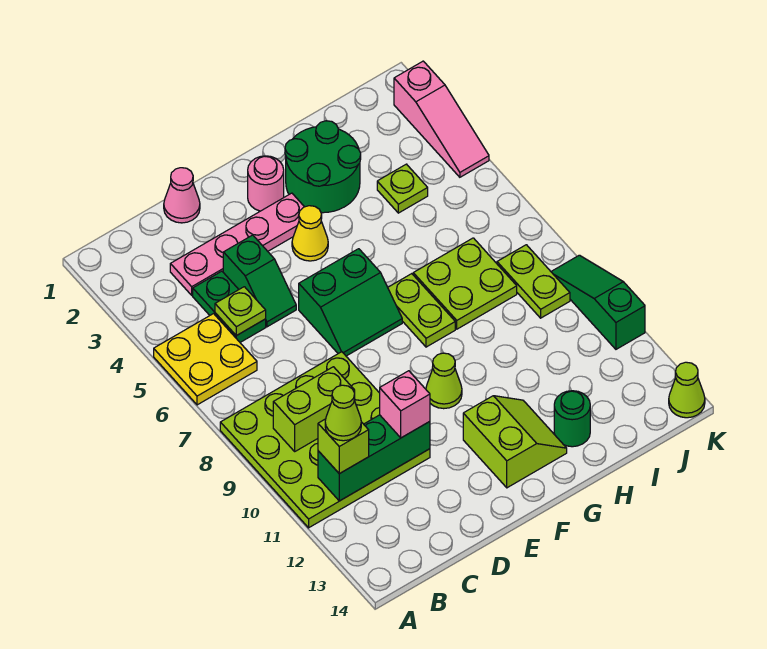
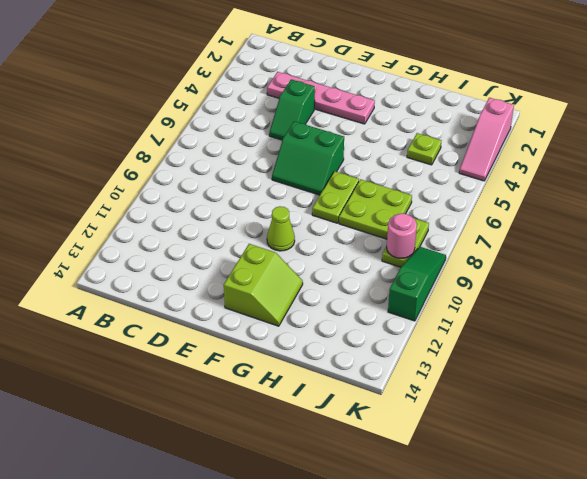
pink 1x1 round brick [387,213,417,258] -> pink 1x1 round brick moved to [248,156,284,211]
none -> yellow 2x2 plate [154,314,257,405]
none -> lime 4x4 plate [220,352,430,528]
none -> green 1x2 plate [193,271,266,342]

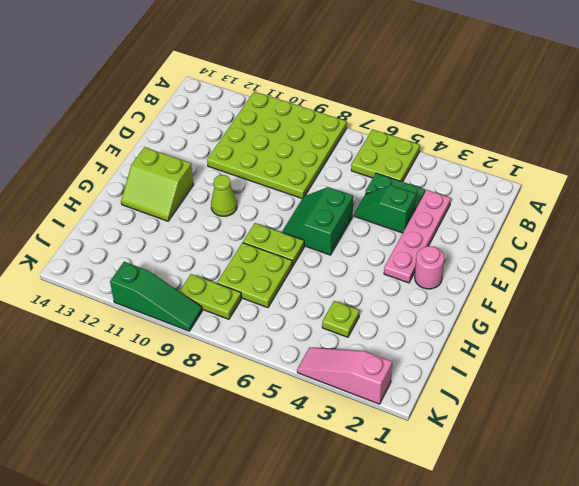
lime 2x2 plate [351,129,420,182] -> yellow 2x2 plate [154,314,257,405]
none -> pink 1x1 cone [164,168,200,223]
none -> yellow 1x1 cone [292,206,328,261]
none -> green 2x2 round brick [285,121,361,213]

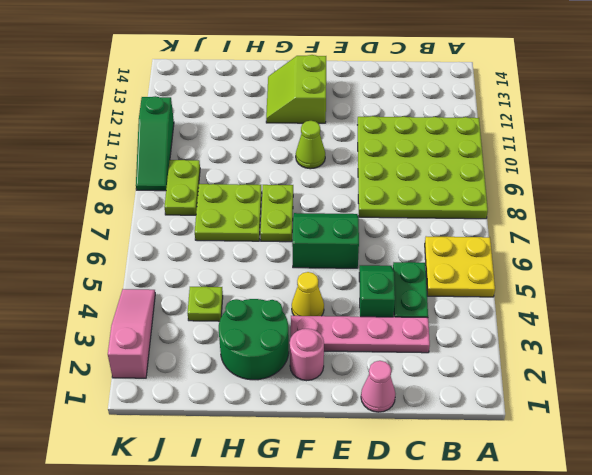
none -> green 1x1 round brick [554,391,590,447]
none -> lime 1x1 cone [669,362,705,418]
none -> lime 1x2 brick [273,367,355,451]

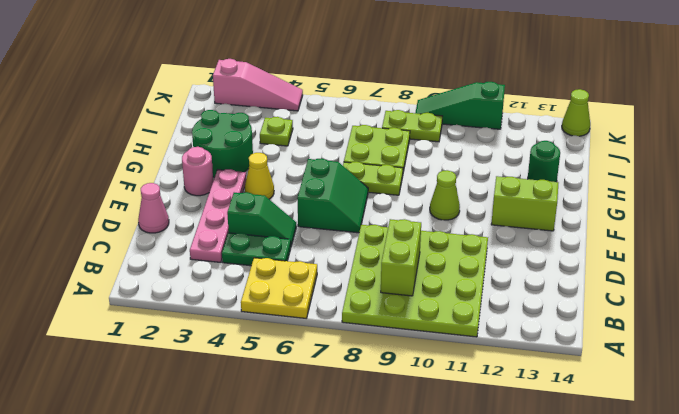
none -> green 1x3 brick [318,415,430,501]
none -> lime 1x1 plate [215,287,266,336]
none -> lime 1x1 brick [318,419,369,474]

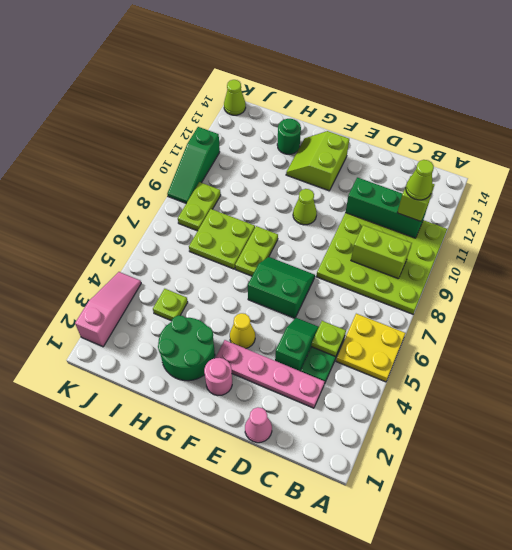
none -> pink 1x1 brick [380,371,430,438]

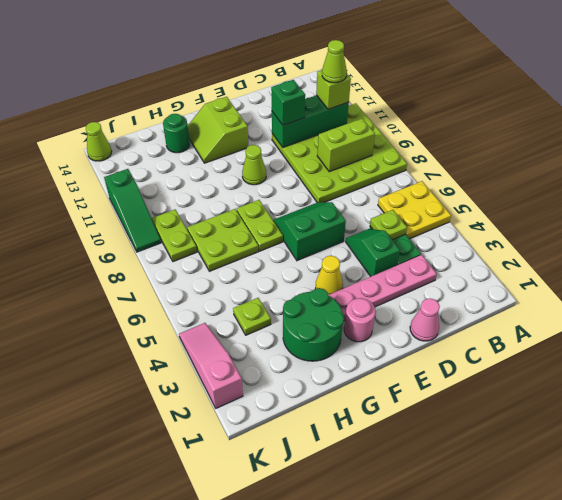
green 1x1 brick [271,80,305,125] -> pink 1x1 brick [380,371,430,438]

